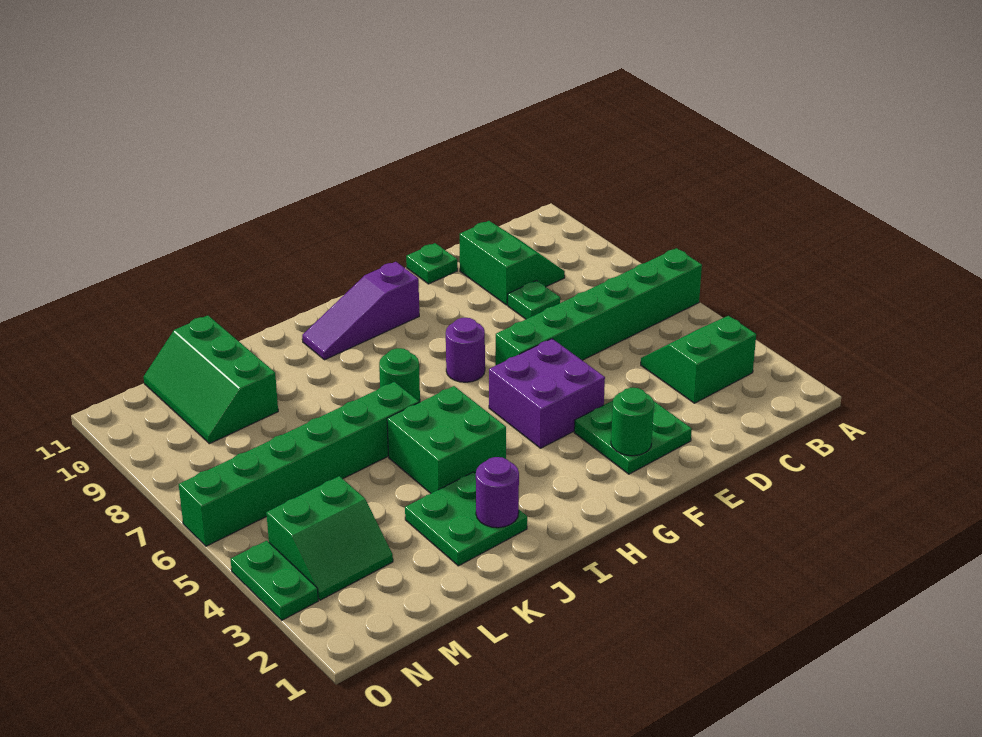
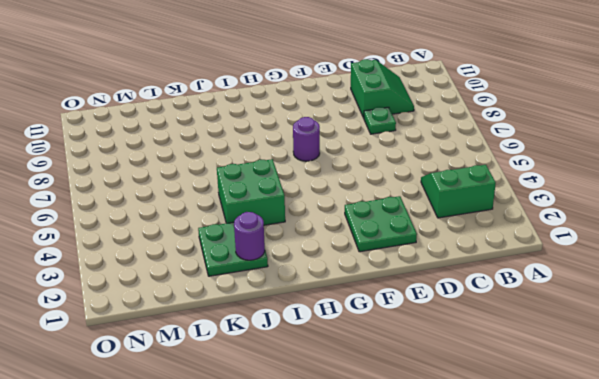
none -> green 1x6 brick [495,248,702,366]
none -> green 1x1 plate [406,243,457,284]
none -> purple 2x2 brick [489,339,605,448]

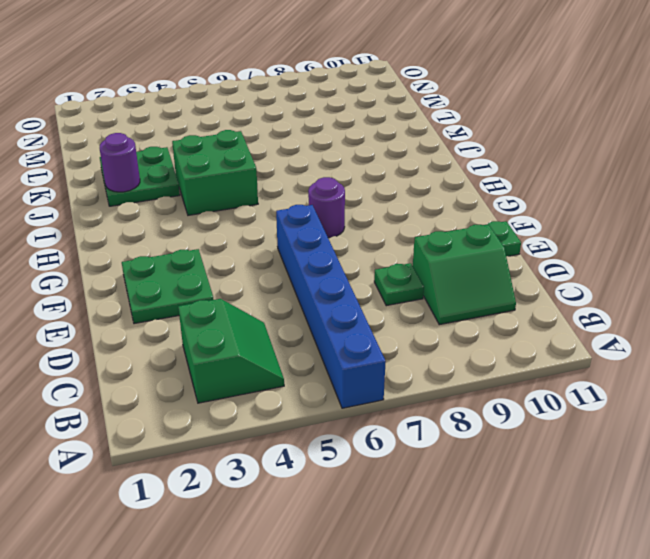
blue 1x6 brick [276,205,386,408] -> green 1x6 brick [495,248,702,366]
none -> purple 2x2 brick [489,339,605,448]
none -> purple 1x3 slope [302,262,419,360]
none -> green 1x1 round brick [379,348,420,403]

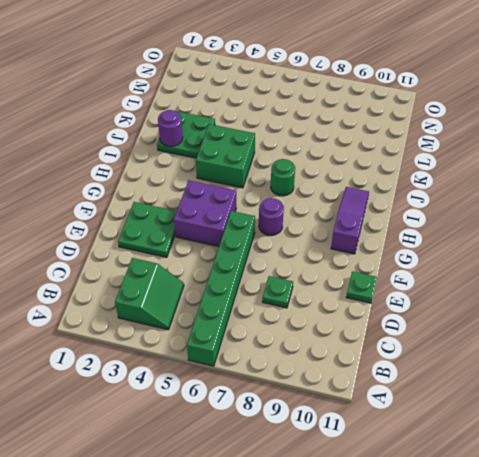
none -> green 2x2 slope [460,221,565,305]
none -> green 1x6 brick [179,382,419,546]
none -> green 2x3 slope [144,316,278,444]

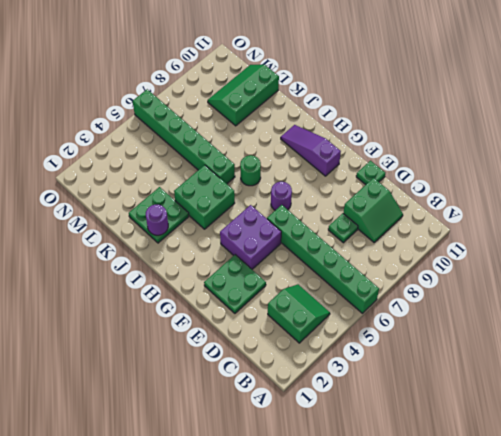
none -> green 2x2 slope [266,476,393,600]
none -> green 1x2 plate [230,541,318,620]
none -> green 1x1 round brick [611,388,654,456]

